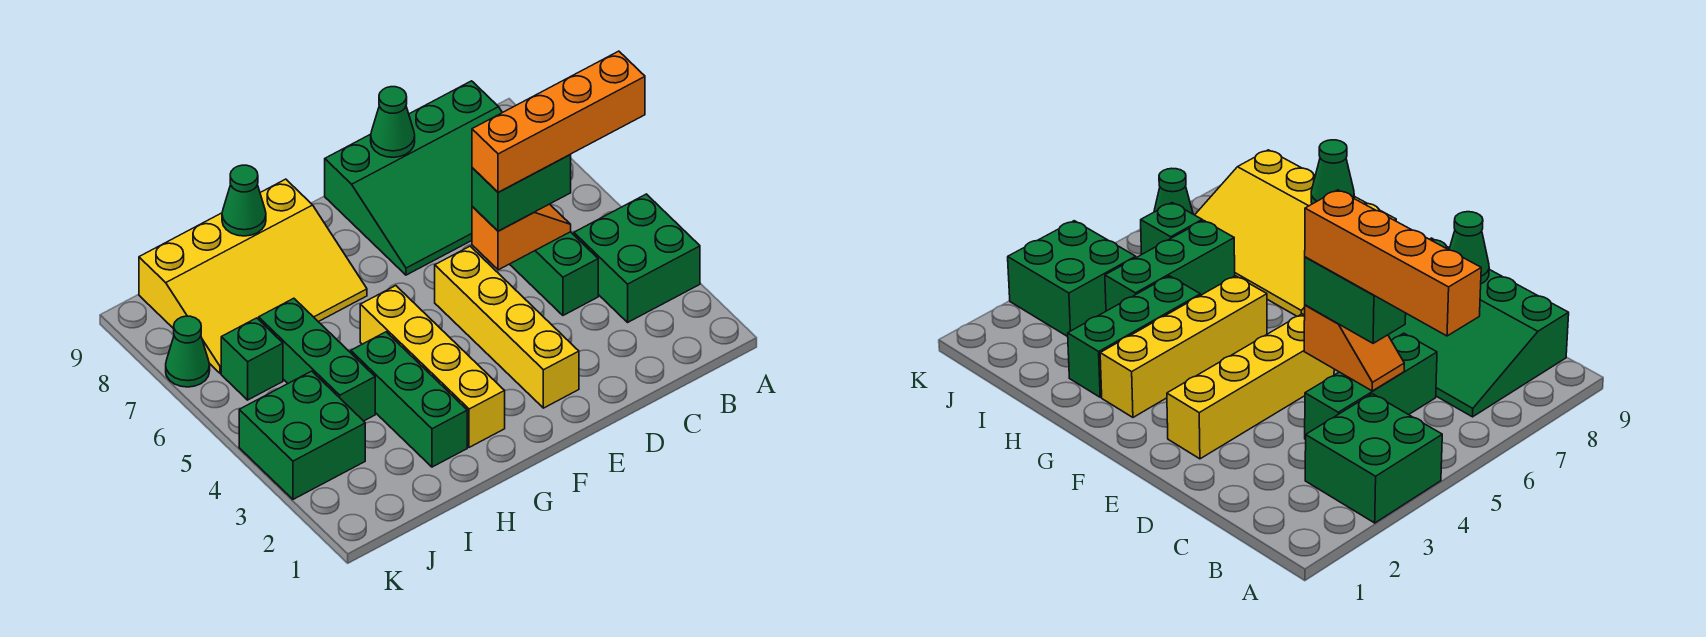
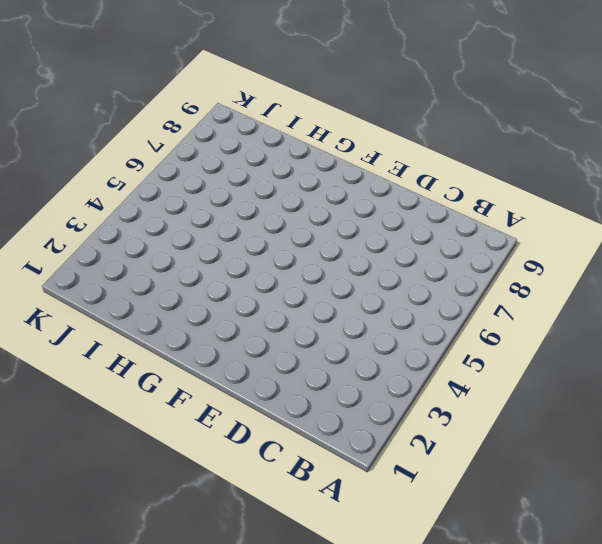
none -> green 2x2 brick [574,194,700,322]
none -> green 3x4 slope [325,81,502,275]
none -> green 1x3 brick [510,232,598,315]

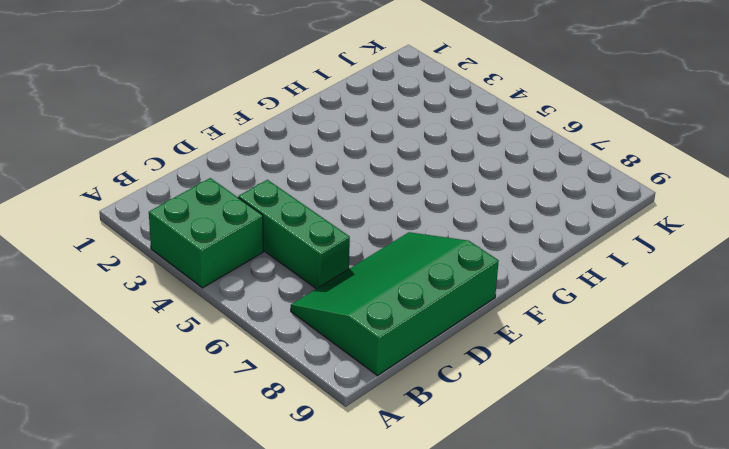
none -> yellow 1x4 brick [435,246,579,408]
none -> yellow 1x4 brick [360,286,505,447]
none -> yellow 3x4 slope [139,179,367,373]

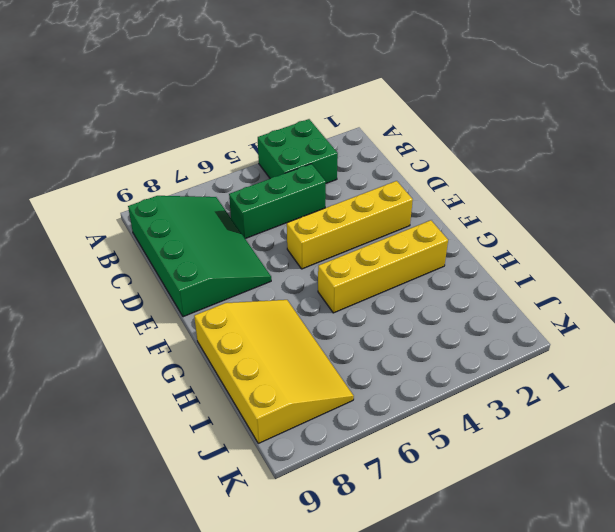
none -> green 1x3 brick [351,332,467,467]
none -> green 1x3 brick [259,298,375,421]
none -> green 2x2 brick [239,371,365,499]

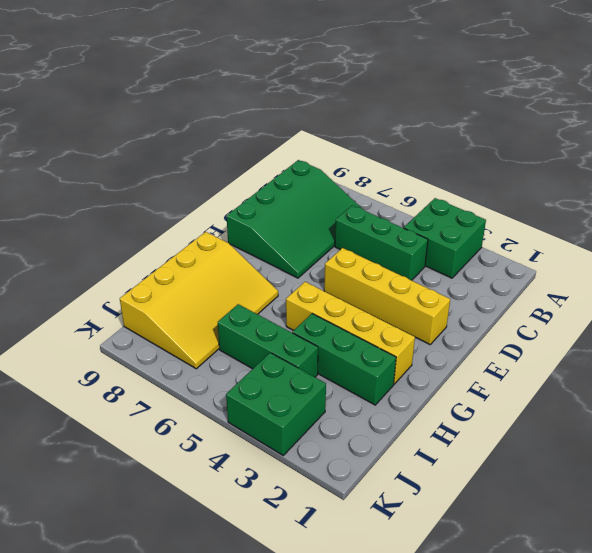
none -> green 1x1 brick [221,318,283,400]
none -> green 1x1 cone [166,316,210,387]
none -> orange 1x2 slope [472,204,571,270]

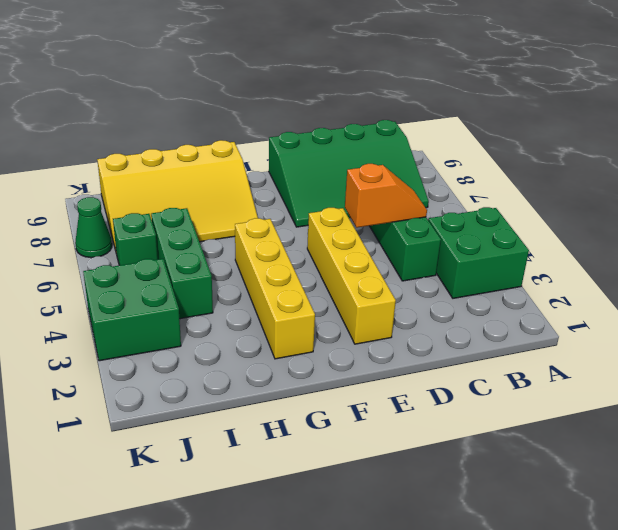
none -> green 1x3 brick [351,332,467,467]
none -> green 1x1 cone [371,87,415,157]
none -> green 1x1 cone [222,165,266,236]

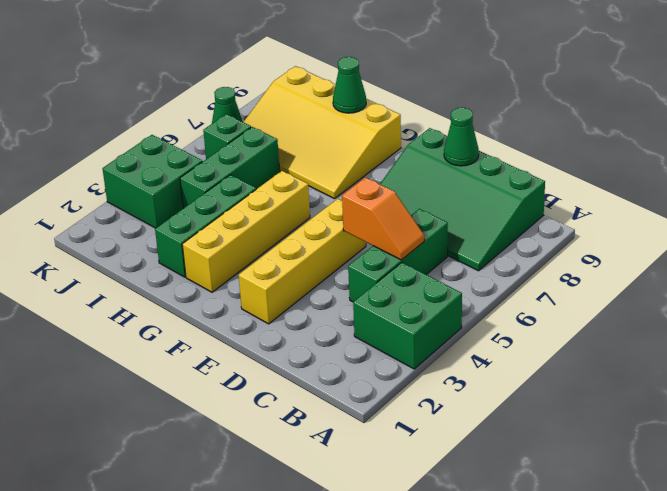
none -> green 1x2 brick [472,155,571,231]
none -> orange 1x4 brick [472,51,645,192]

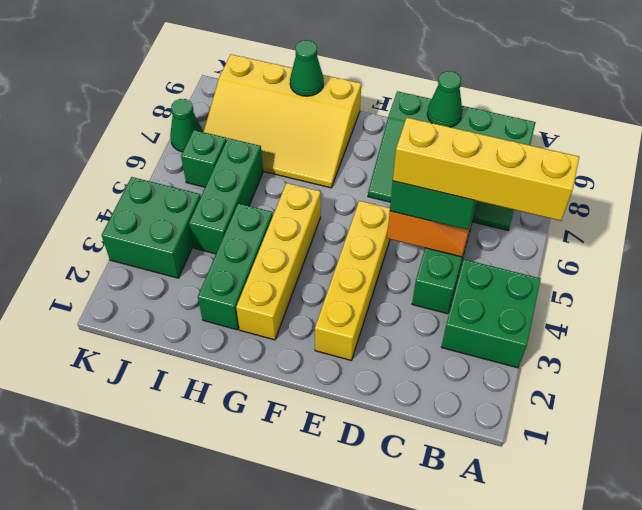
yellow 1x4 brick [393,118,579,221] -> orange 1x4 brick [472,51,645,192]

